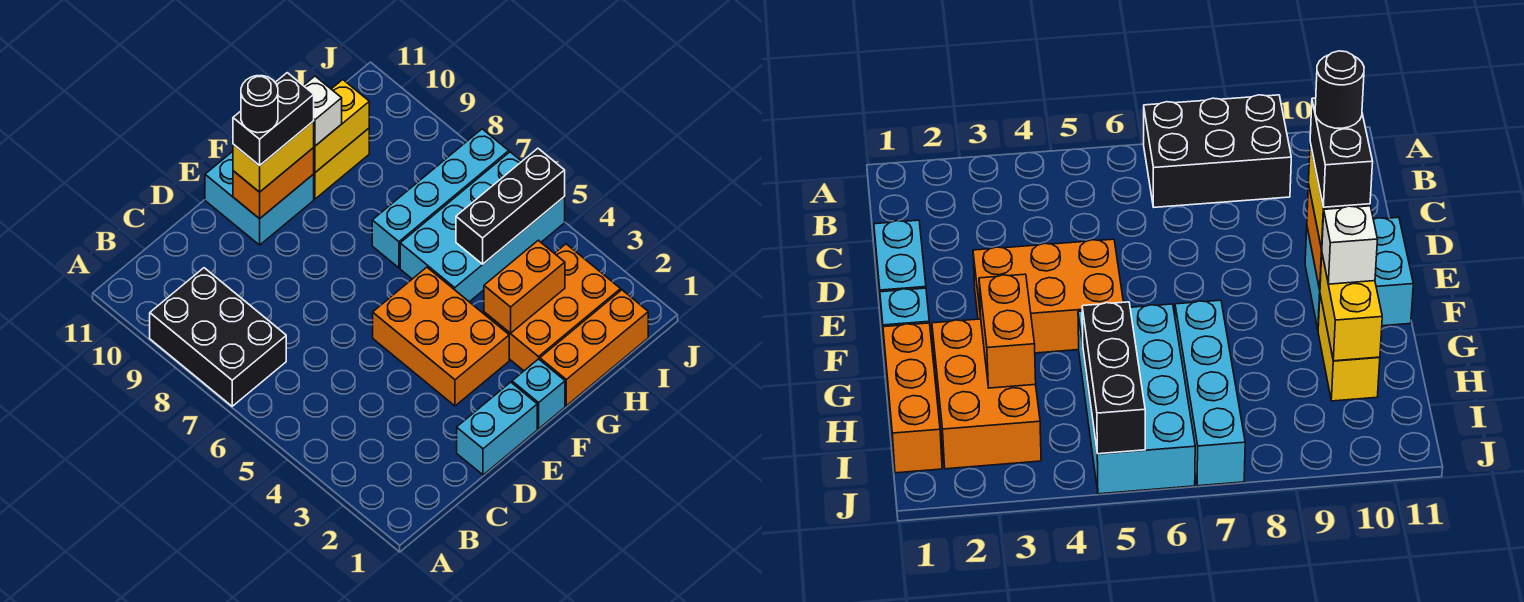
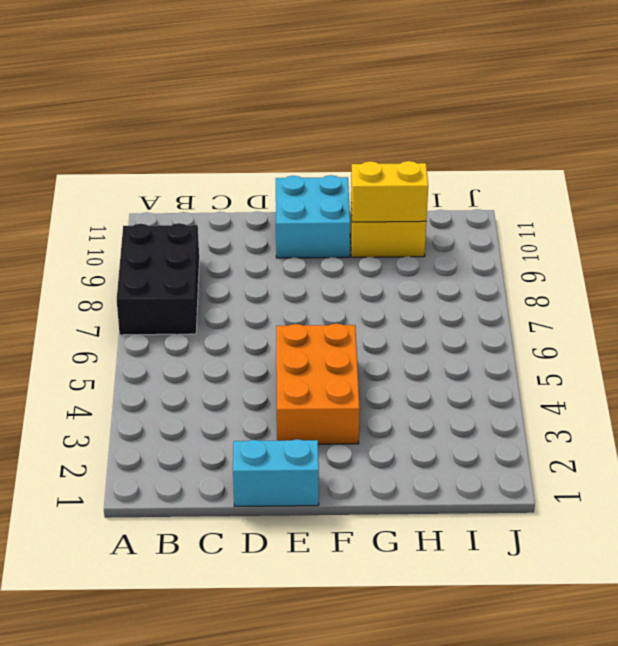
none -> cyan 1x1 brick [512,359,565,429]
none -> orange 1x3 brick [540,290,648,406]
none -> orange 2x3 brick [484,244,621,371]

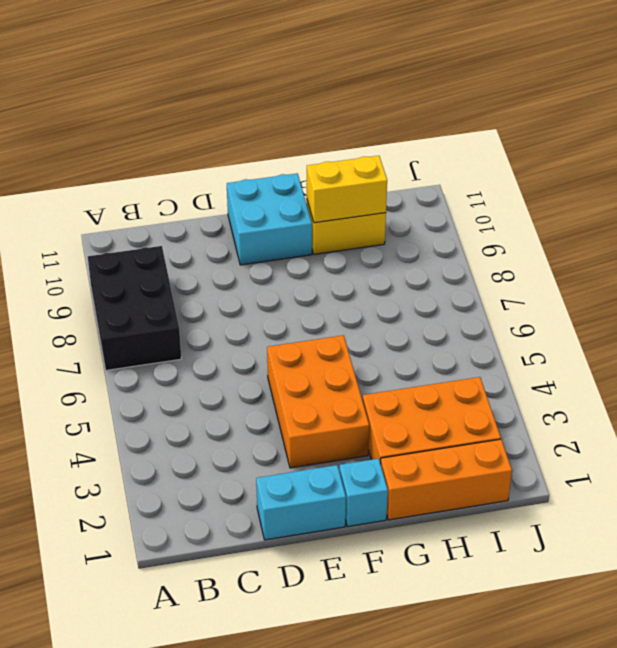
none -> cyan 2x4 brick [400,152,565,302]
none -> cyan 1x4 brick [372,129,509,268]
none -> orange 1x2 brick [233,148,314,219]

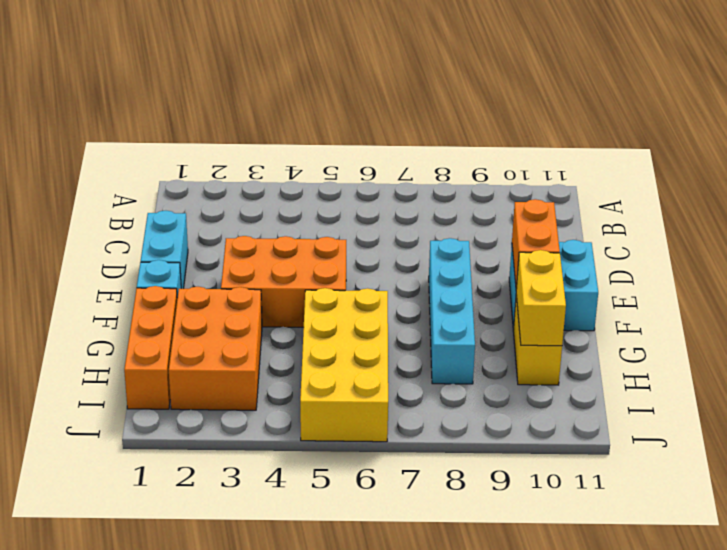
cyan 1x4 brick [429,238,475,384] -> cyan 1x4 brick moved to [372,129,509,268]
yellow 2x4 brick [300,288,388,442] -> cyan 2x4 brick [400,152,565,302]
none -> black 2x3 brick [150,268,286,406]
none -> orange 1x2 brick [484,240,565,333]
none -> black 1x3 brick [456,148,565,264]

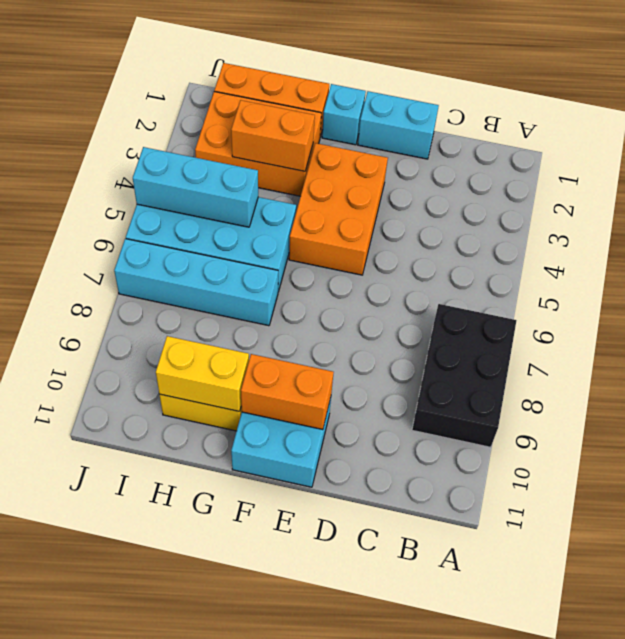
cyan 1x3 brick [133,147,258,227] -> black 1x3 brick [456,148,565,264]
none -> yellow 1x2 brick [233,121,314,192]
none -> white 1x1 brick [304,76,342,146]
none -> black 1x2 brick [233,73,314,166]

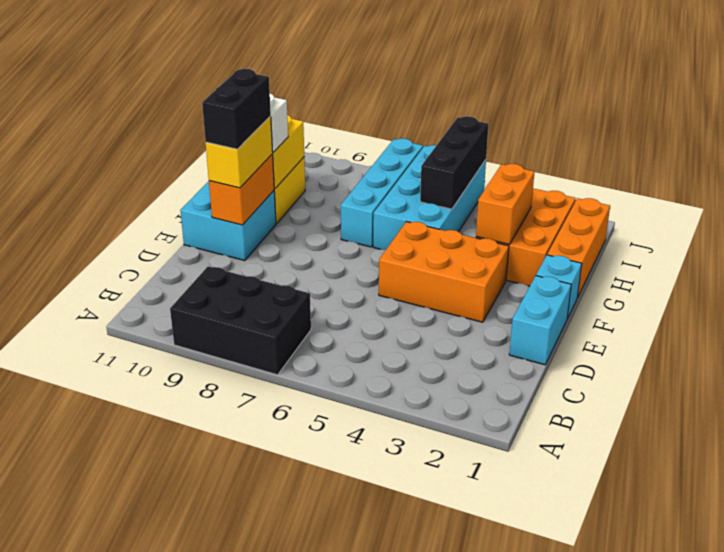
none -> black 1x1 round brick [241,76,278,133]

